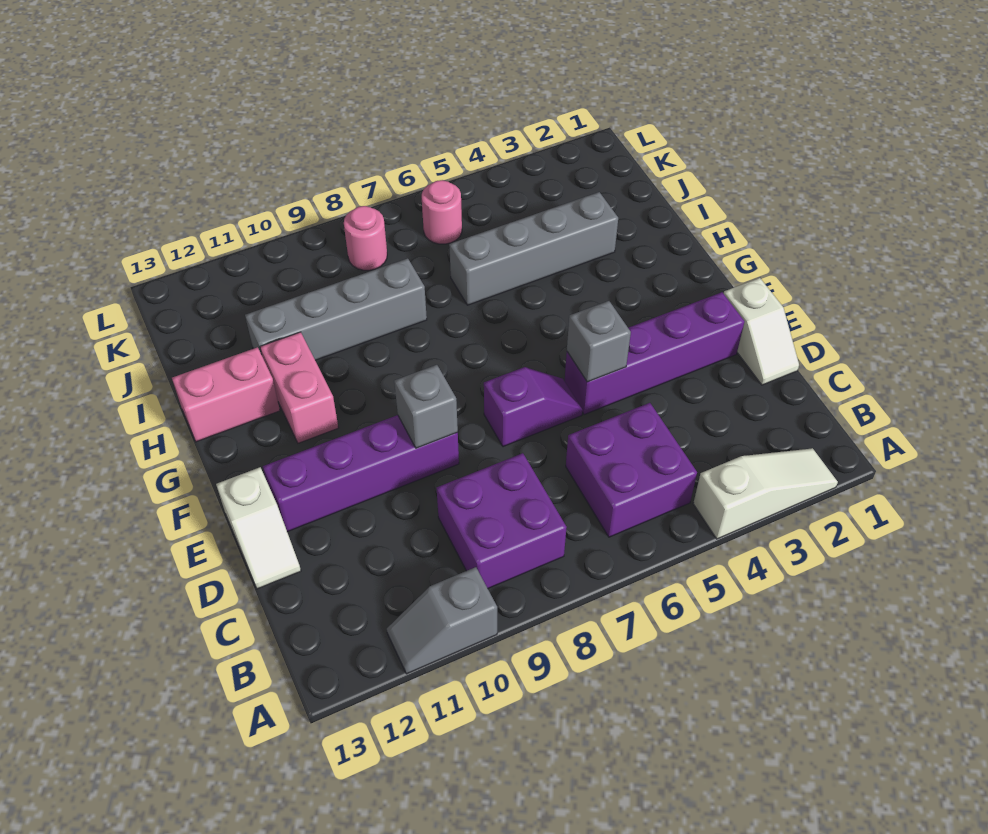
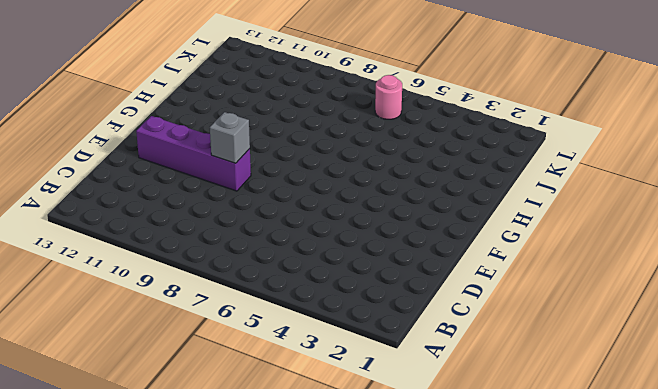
none -> white 1x3 slope [693,448,838,539]
none -> grey 1x2 slope [387,567,497,674]
none -> purple 2x2 brick [566,403,697,537]

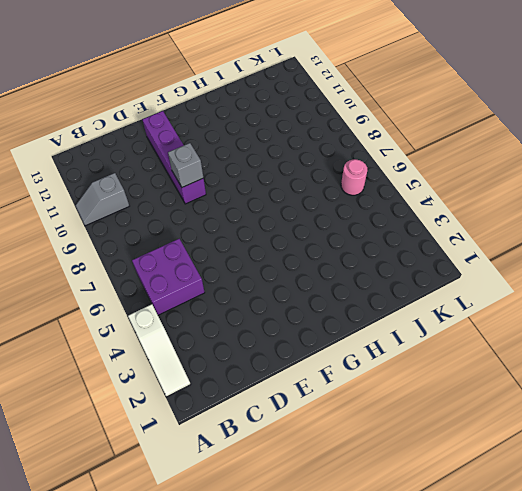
grey 1x2 slope [75,173,129,226] -> grey 1x2 slope turned to [387,567,497,674]
none -> purple 2x2 brick [437,453,567,588]
none -> white 1x2 slope [724,278,799,385]
none -> white 1x2 slope [216,467,301,589]

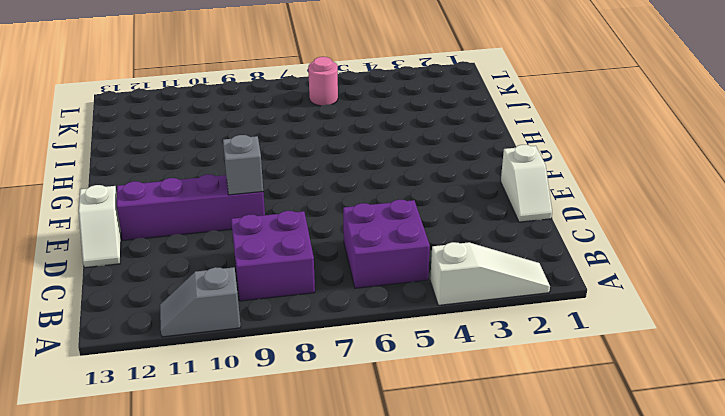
none -> purple 1x4 brick [565,292,745,415]
none -> purple 1x2 slope [484,367,583,447]
none -> pink 1x2 brick [260,332,338,443]

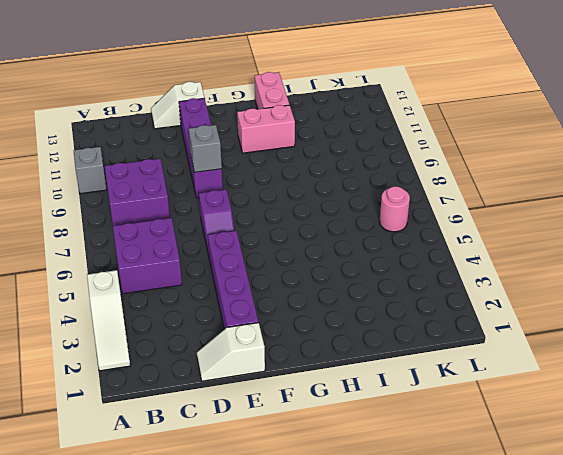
none -> grey 1x4 brick [449,192,618,305]
none -> grey 1x4 brick [245,258,427,360]
none -> pink 1x1 round brick [344,206,387,270]

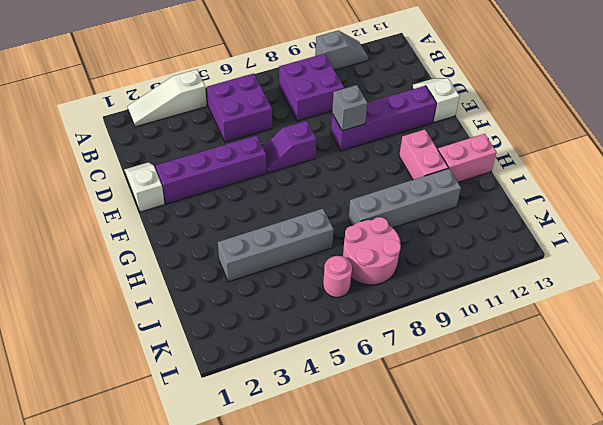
pink 2x2 round brick [343,217,401,285] -> pink 1x1 round brick [344,206,387,270]
none -> grey 1x1 brick [567,301,631,382]

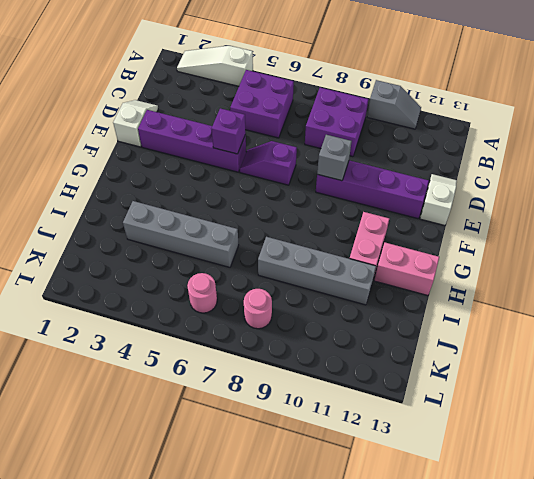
purple 1x1 brick [212,108,246,154] -> grey 1x1 brick [567,301,631,382]

